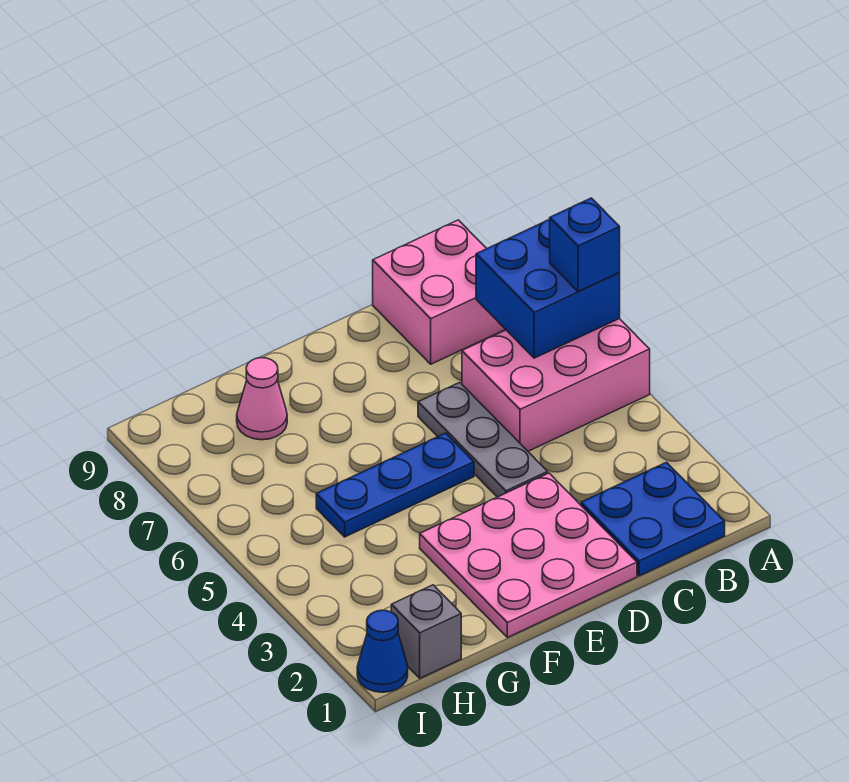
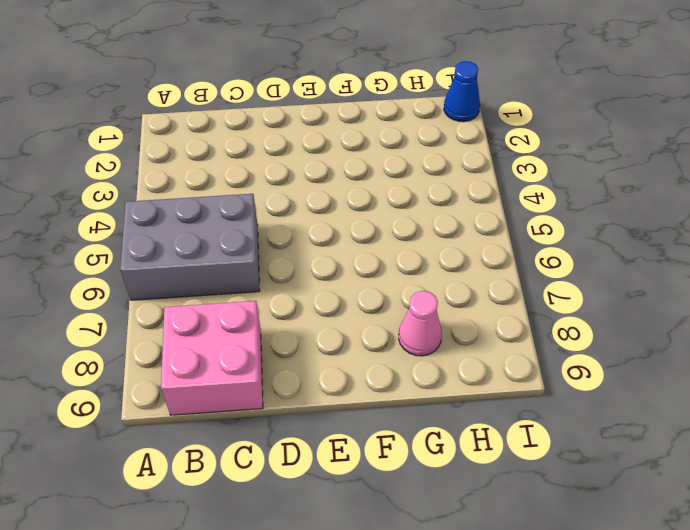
grey 2x3 brick [120,194,260,300] -> pink 2x3 brick [462,319,650,451]
none -> blue 2x2 plate [581,462,725,576]
none -> pink 3x3 plate [420,473,637,637]

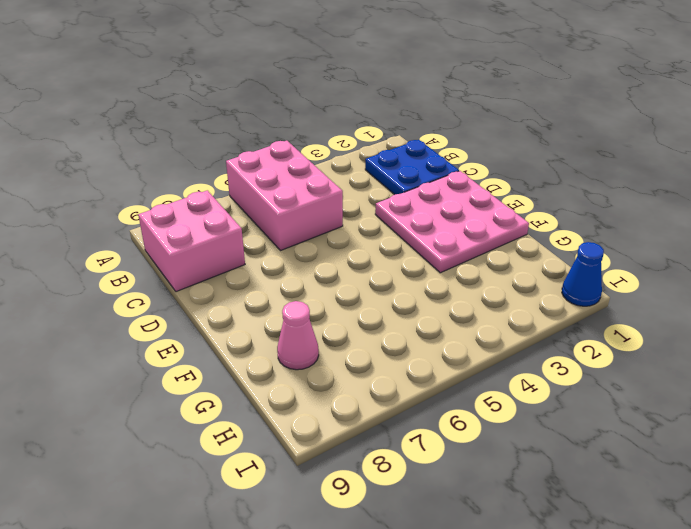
none -> grey 1x3 plate [418,382,548,497]
none -> blue 1x3 plate [316,433,474,537]

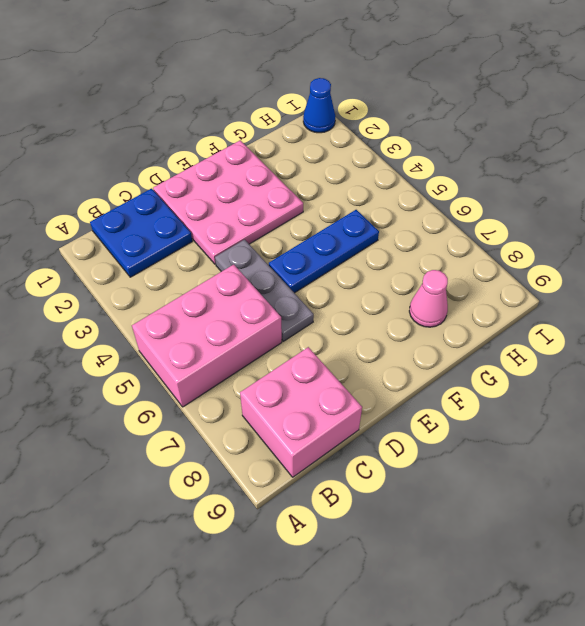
none -> grey 1x1 brick [391,585,461,678]
none -> blue 2x2 brick [476,220,620,358]

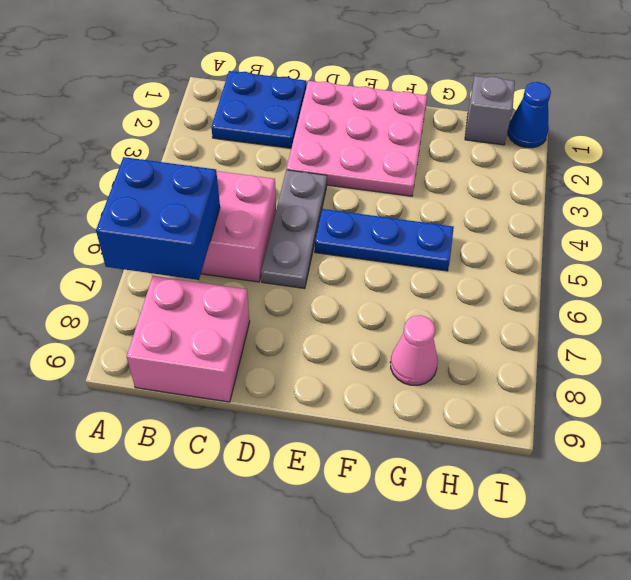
none -> blue 1x1 brick [549,198,620,292]

